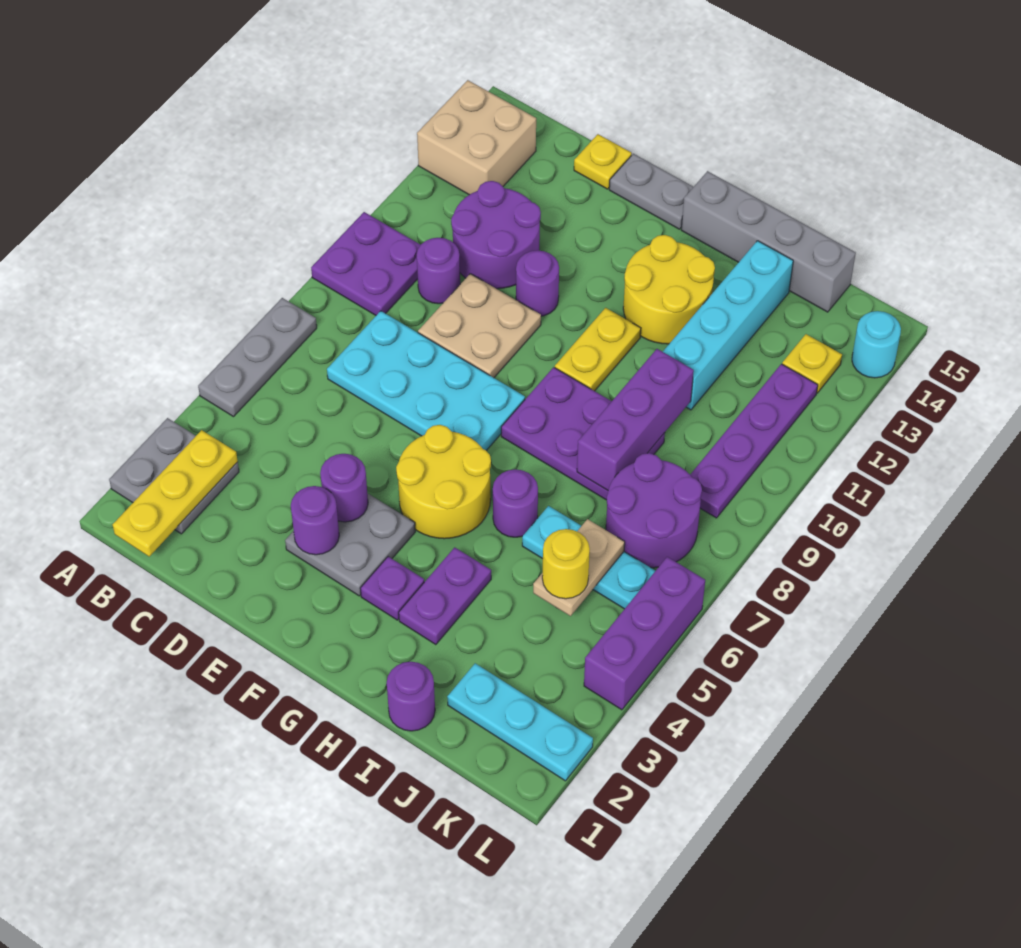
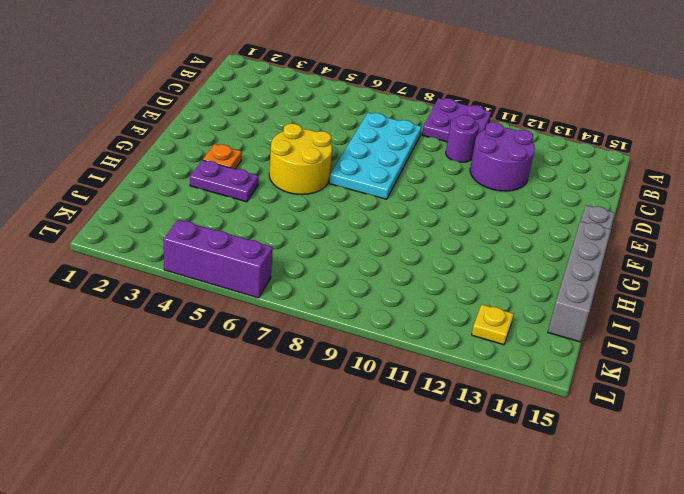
orange 1x1 plate [203,144,242,169] -> purple 1x1 plate [360,557,424,620]
none -> grey 2x2 plate [109,418,239,534]
none -> grey 1x3 plate [198,298,317,417]
none -> tan 2x2 brick [417,80,536,195]
none -> tan 2x2 plate [418,274,541,378]

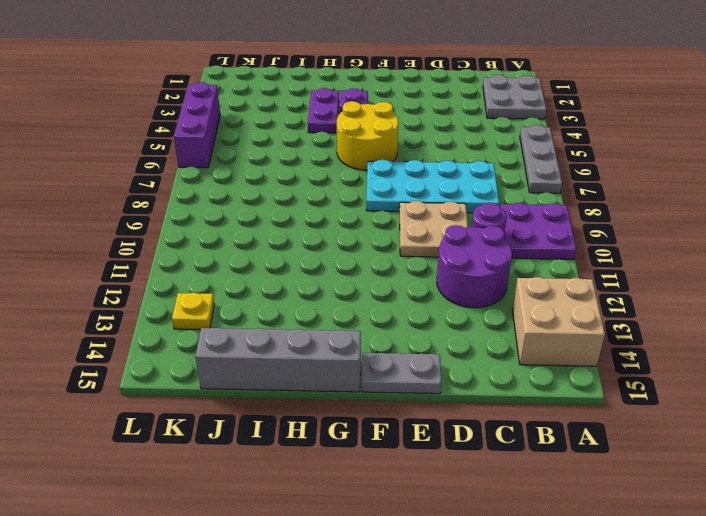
none -> yellow 1x1 plate [574,134,632,189]
none -> grey 2x2 plate [285,493,415,596]
none -> purple 1x1 round brick [516,250,559,316]
none -> purple 2x3 plate [501,367,665,500]

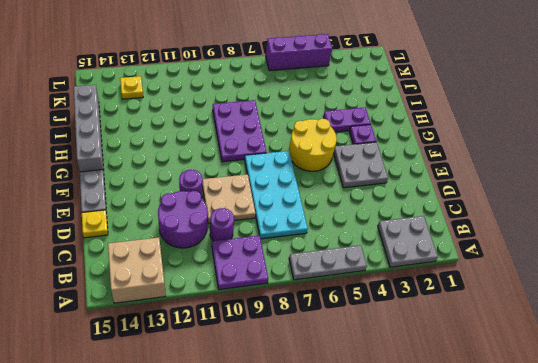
none -> yellow 1x2 plate [555,308,641,391]
none -> yellow 2x2 round brick [623,235,715,344]
none -> purple 1x1 round brick [493,469,538,537]
none -> purple 1x1 round brick [387,662,435,731]

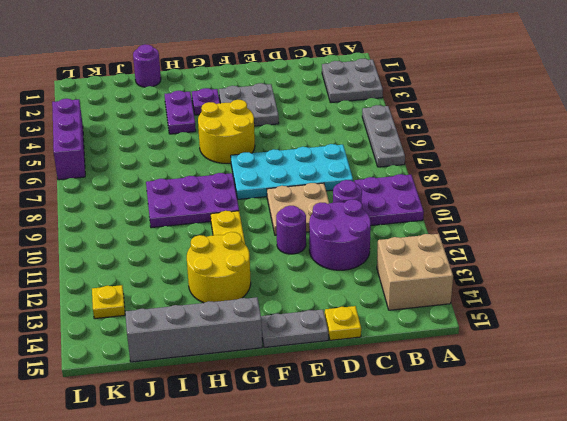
none -> purple 1x1 round brick [493,469,538,537]
none -> cyan 1x3 plate [522,506,655,609]
none -> cyan 1x4 brick [663,241,793,410]
none -> cyan 1x3 plate [447,663,593,781]

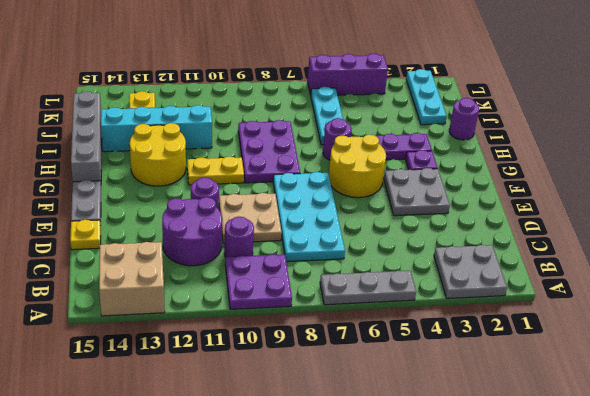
none -> purple 2x2 round brick [606,453,702,568]
none -> purple 1x4 plate [690,364,818,518]
none -> cyan 1x1 round brick [852,311,901,378]
none -> yellow 1x3 plate [113,430,238,556]

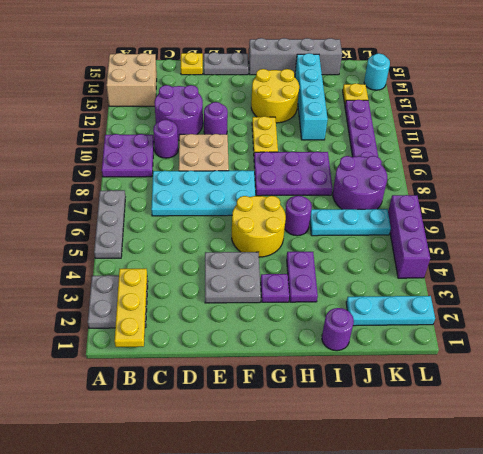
none -> purple 1x1 round brick [291,486,339,555]
none -> purple 1x1 round brick [320,454,368,522]
none -> purple 1x3 brick [577,349,694,490]
none -> tan 1x2 plate [533,519,625,616]

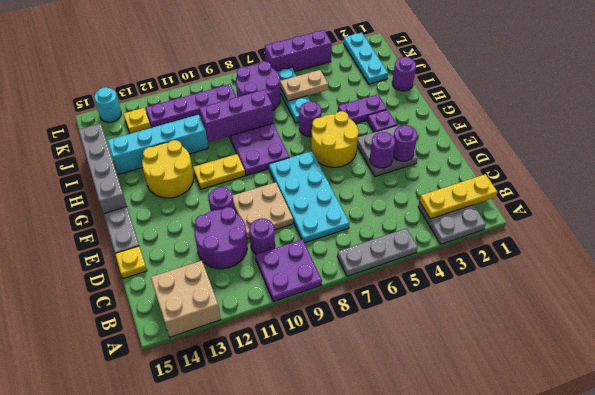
none -> yellow 1x1 round brick [542,529,590,599]

